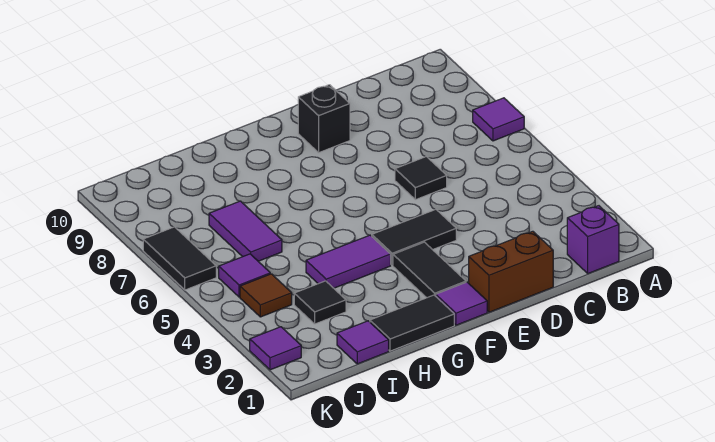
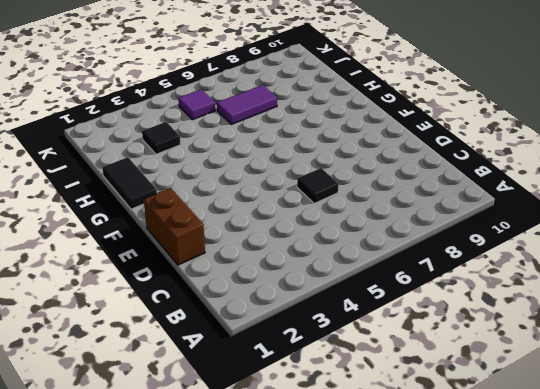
none -> purple 1x1 tile [473,98,524,141]
none -> purple 1x1 brick [567,206,619,273]
none -> black 1x2 tile [372,209,456,265]

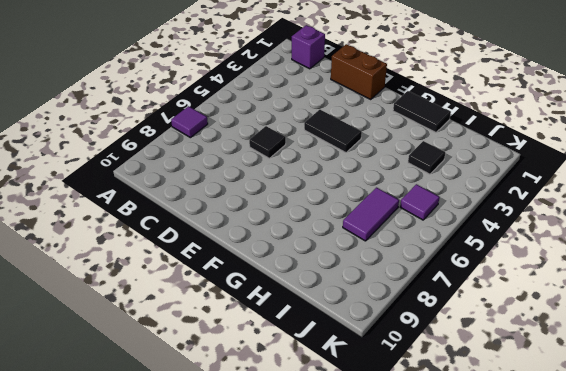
none -> black 1x1 brick [298,85,350,153]
none -> purple 1x1 tile [436,282,487,325]
none -> black 1x2 tile [393,242,466,298]

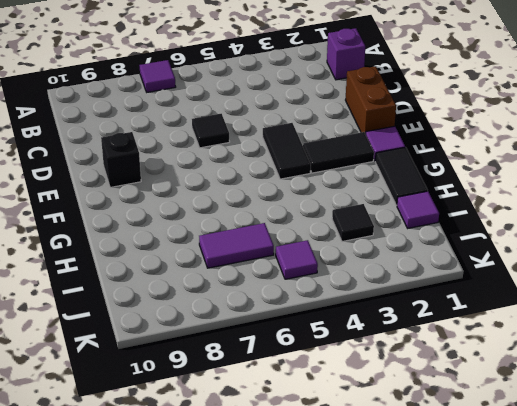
none -> purple 1x2 tile [306,235,391,288]
none -> brown 1x1 tile [240,274,292,317]
none -> purple 1x1 tile [250,327,301,370]

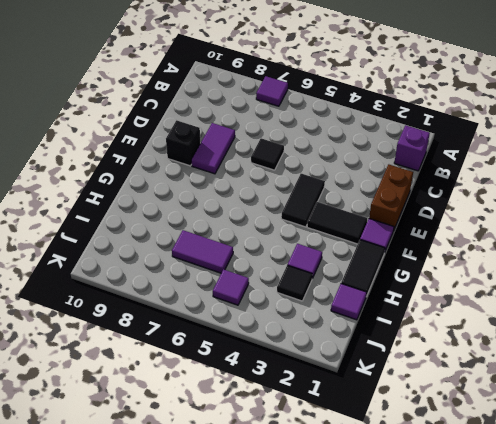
purple 1x2 tile [191,123,235,174] -> purple 1x2 tile moved to [306,235,391,288]
purple 1x1 tile [288,244,322,278] -> purple 1x1 tile moved to [250,327,301,370]
none -> brown 1x1 tile [240,274,292,317]
none -> black 1x2 tile [143,227,216,290]

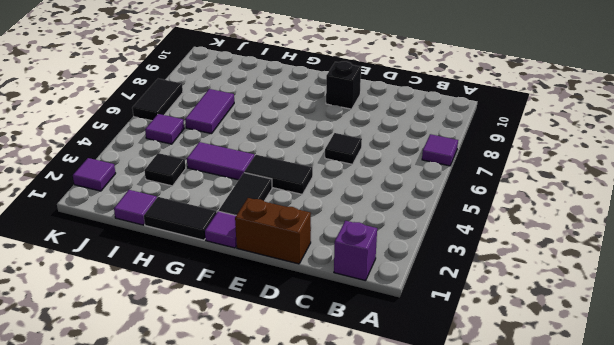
none -> brown 1x1 tile [240,274,292,317]

